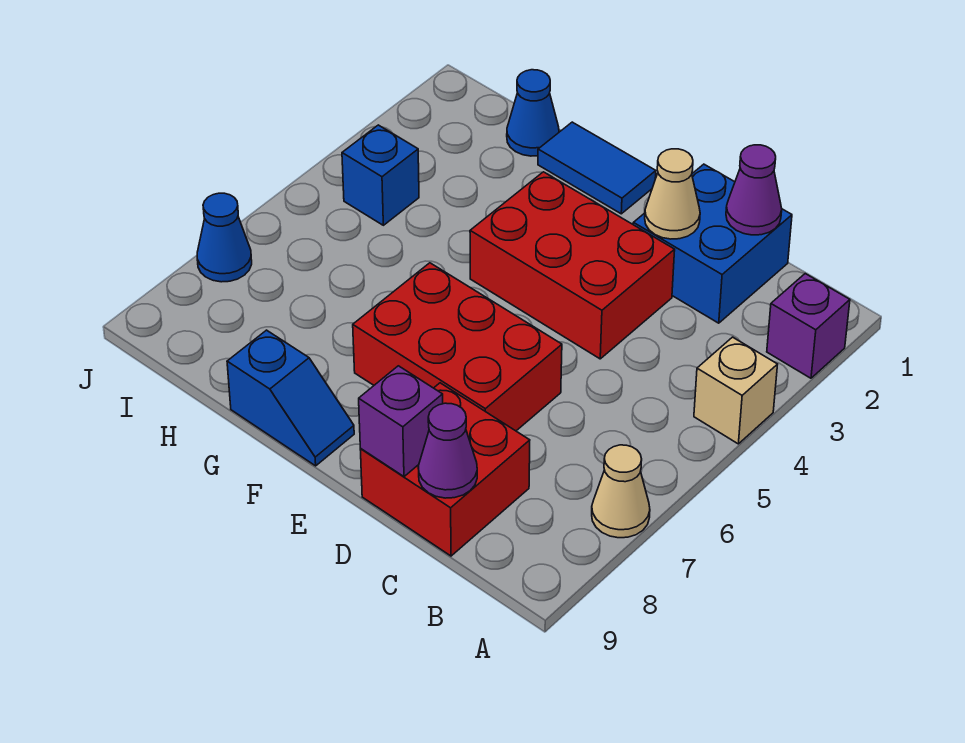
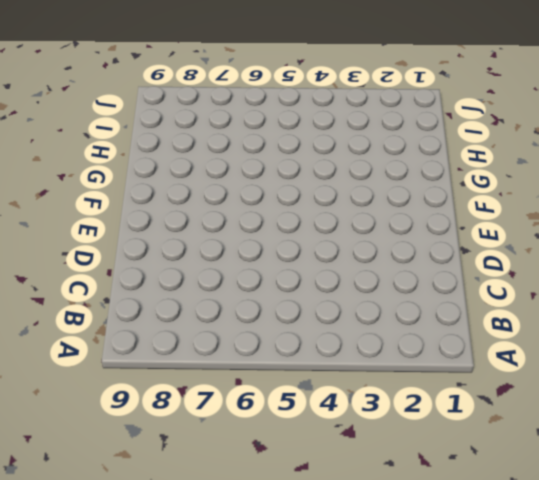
none -> purple 1x1 brick [767,274,850,378]
none -> tan 1x1 brick [694,337,778,444]
none -> tan 1x1 cone [592,445,650,538]

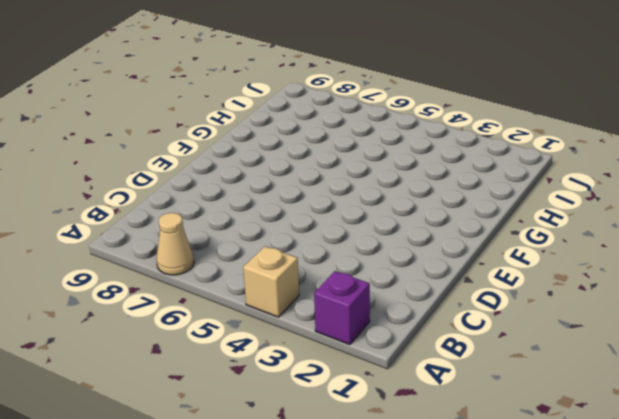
none -> blue 2x2 brick [633,164,792,323]
none -> red 2x2 brick [360,383,530,556]
none -> red 2x3 brick [470,172,675,359]

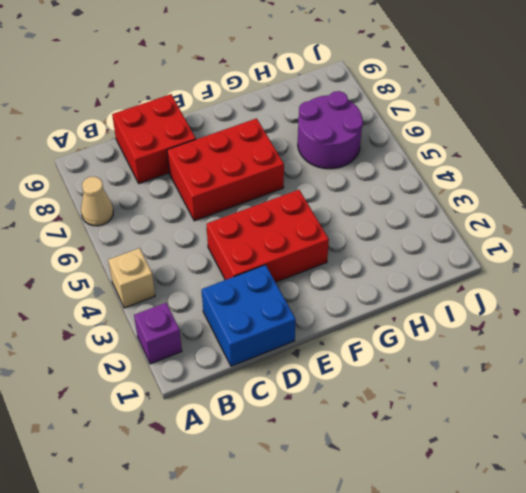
purple 2x2 round brick [298,91,363,169] -> none
none -> blue 1x2 tile [538,122,656,214]
none -> blue 1x2 slope [227,330,354,466]
none -> blue 1x1 cone [507,70,559,156]

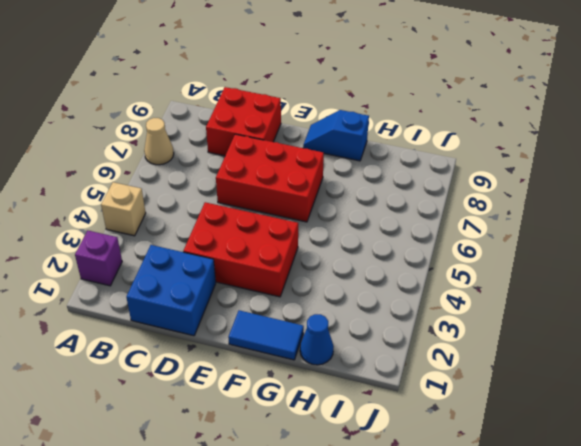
none -> blue 1x1 brick [342,125,419,225]
none -> blue 1x1 cone [197,193,252,282]
none -> purple 1x1 cone [726,145,782,235]

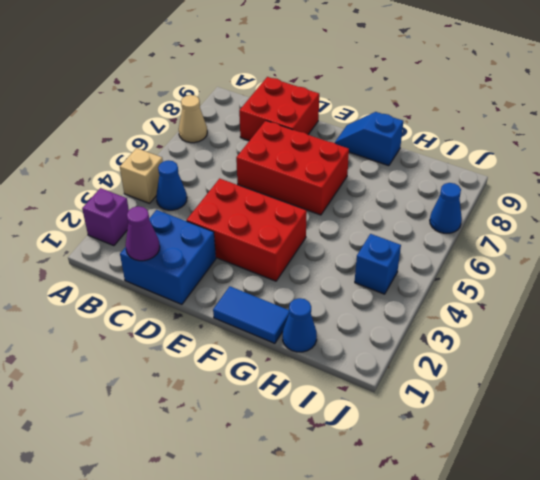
blue 1x1 cone [156,160,187,210] -> none
none -> purple 1x1 cone [418,403,477,498]
none -> tan 1x1 cone [645,149,700,239]
none -> purple 1x1 brick [359,366,443,476]

